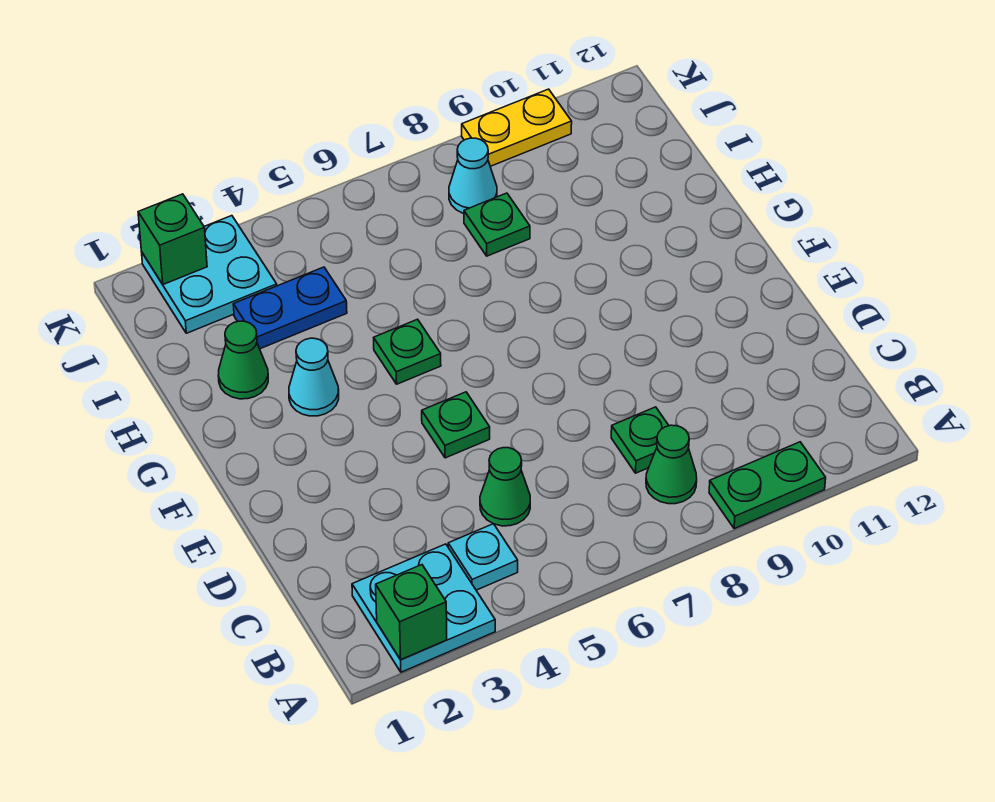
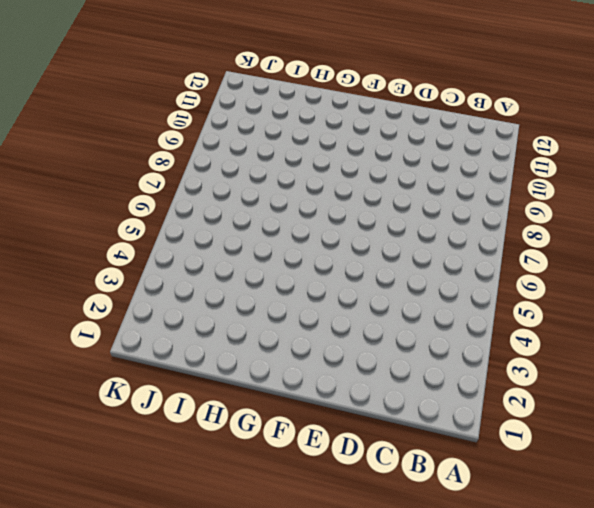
none -> cyan 2x2 plate [352,544,495,672]
none -> green 1x2 plate [709,442,826,529]
none -> cyan 1x1 plate [448,524,518,590]

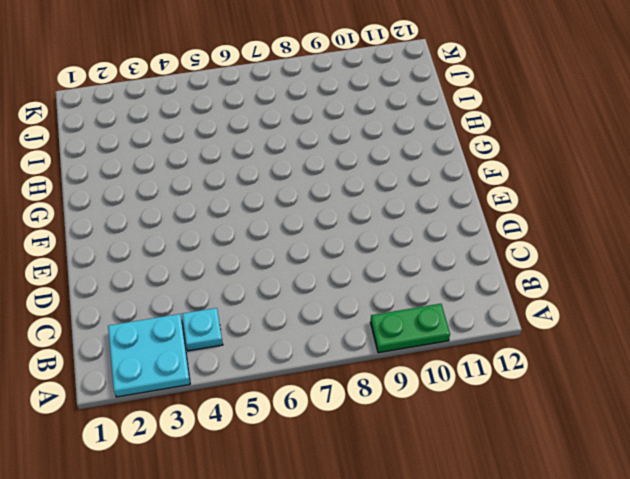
none -> green 1x1 cone [646,425,697,504]
none -> green 1x1 cone [480,448,530,526]
none -> green 1x1 plate [611,407,669,473]

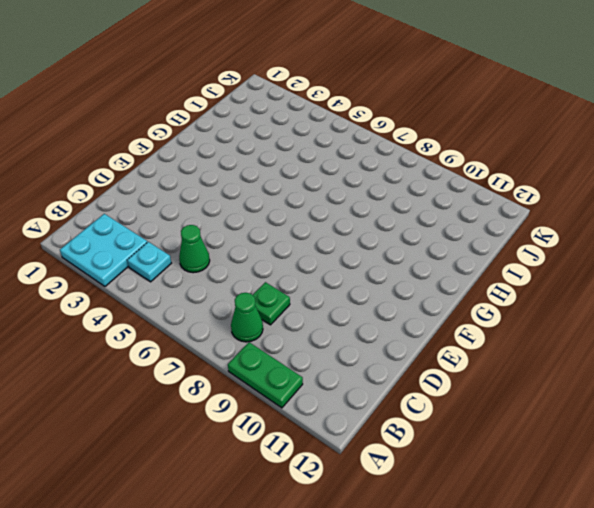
none -> green 1x1 plate [422,392,490,458]
none -> cyan 1x1 cone [289,338,339,416]
none -> green 1x1 plate [374,319,441,384]

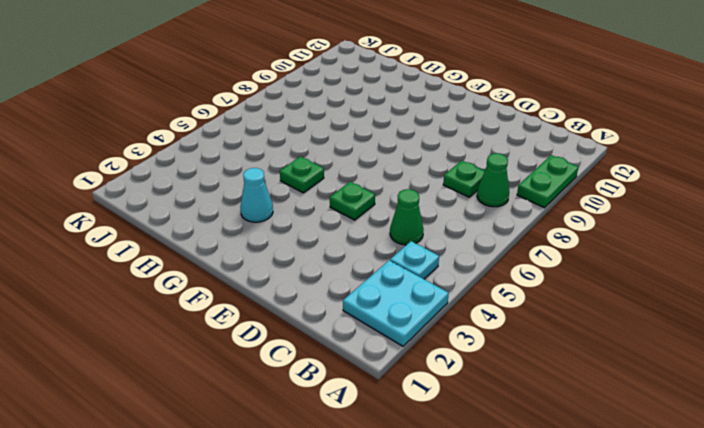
none -> green 1x1 cone [218,321,268,399]
none -> blue 1x2 plate [233,267,347,349]
none -> green 1x1 plate [464,193,530,256]

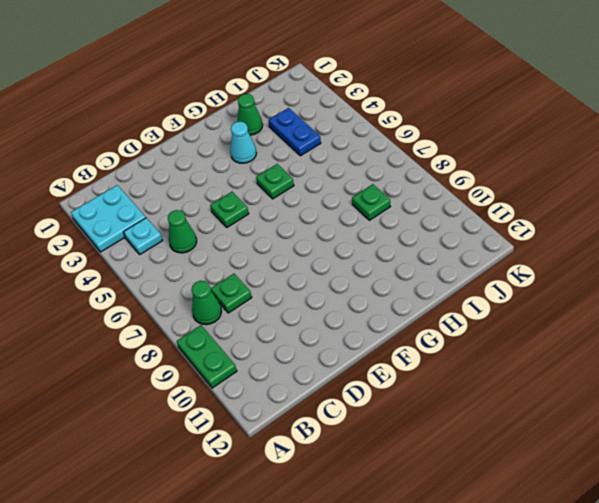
none -> cyan 2x2 plate [142,216,277,333]
none -> cyan 1x1 cone [449,138,497,213]
none -> yellow 1x2 plate [462,89,572,166]

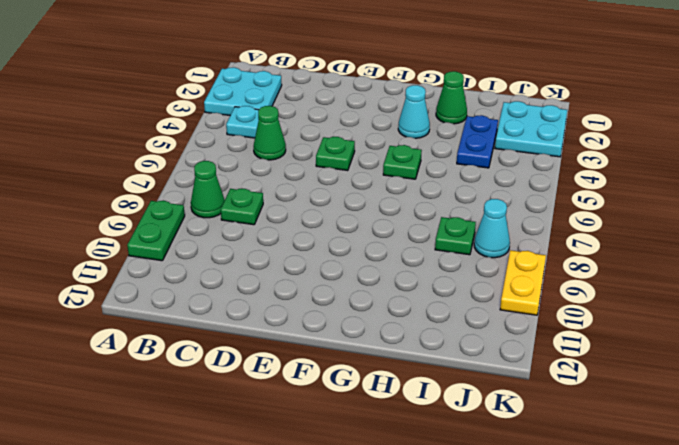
none -> green 1x1 brick [376,565,447,660]
none -> green 1x1 brick [138,194,207,284]

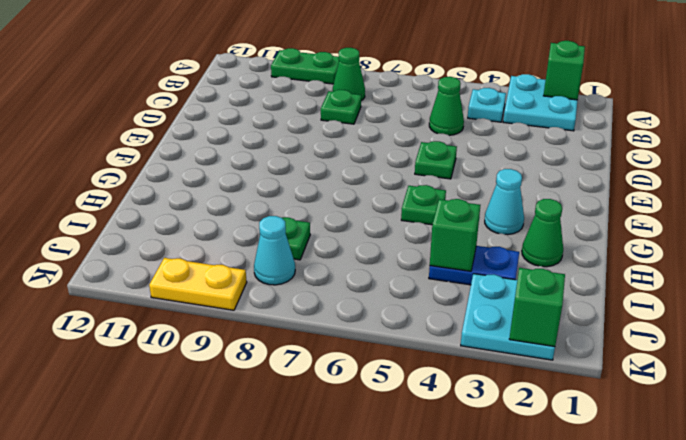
green 1x1 brick [430,199,480,271] -> none

